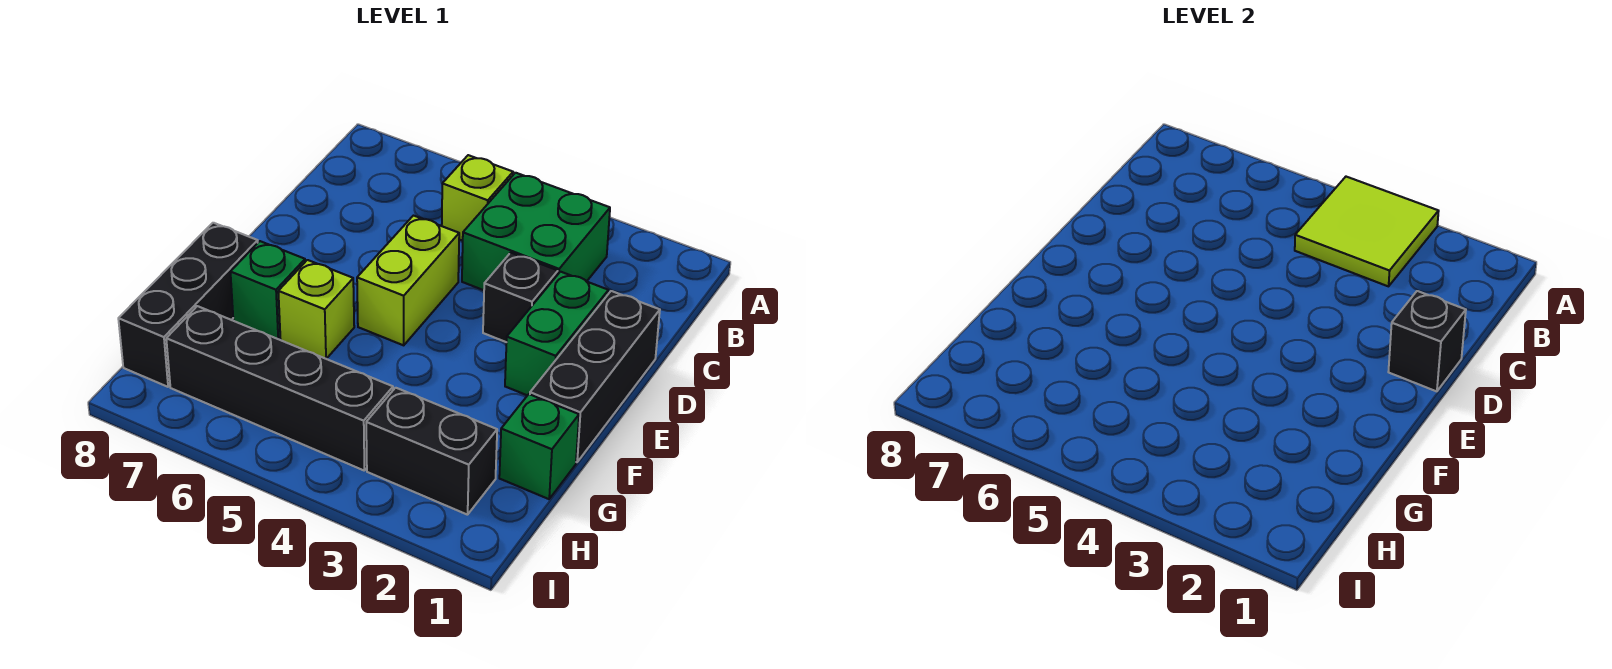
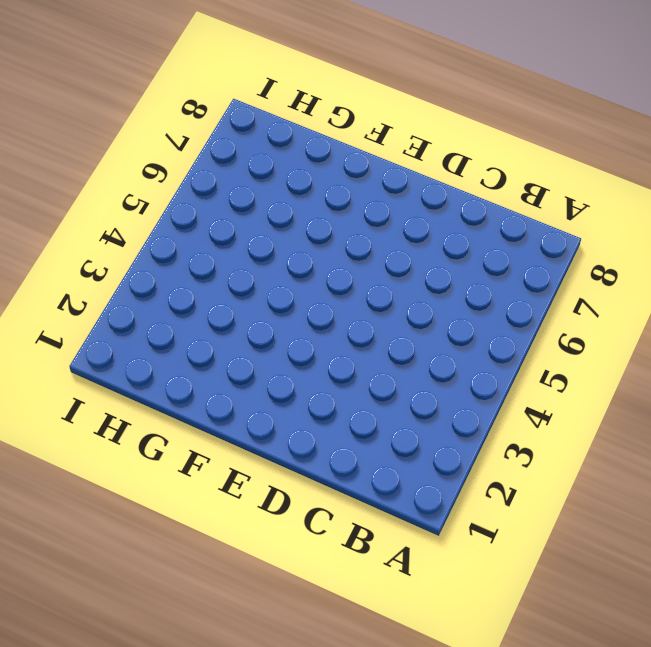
none -> green 2x2 brick [462,173,610,290]
none -> lime 1x1 brick [442,155,513,241]
none -> black 1x3 brick [530,291,660,462]

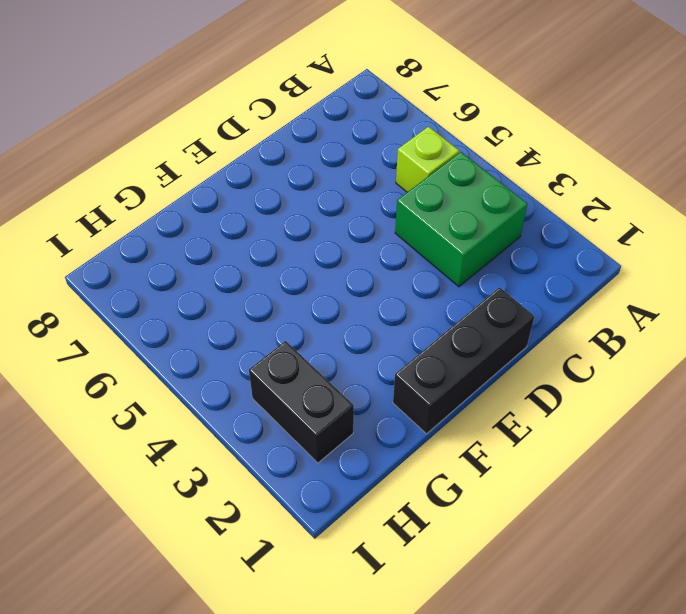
none -> green 1x2 brick [505,272,608,395]
none -> black 1x1 brick [483,253,558,342]
none -> lime 1x2 brick [357,216,459,345]

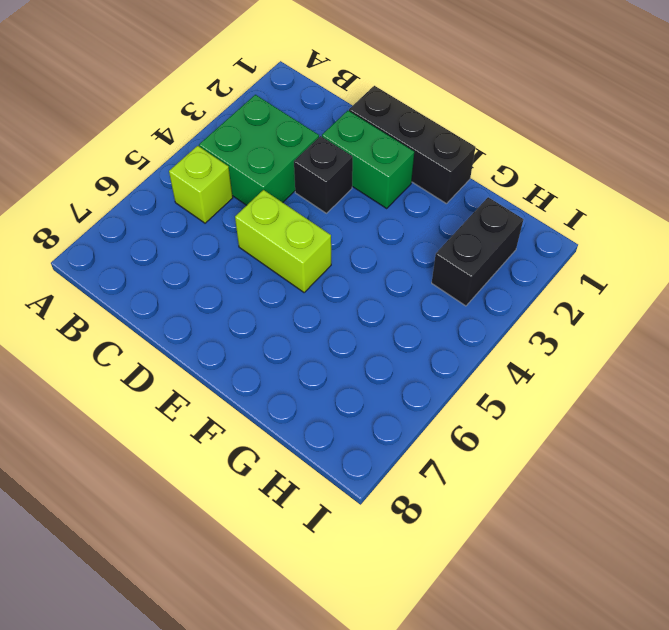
none -> lime 1x1 brick [278,260,354,359]
none -> green 1x1 brick [231,241,305,339]
none -> black 1x3 brick [118,223,258,387]

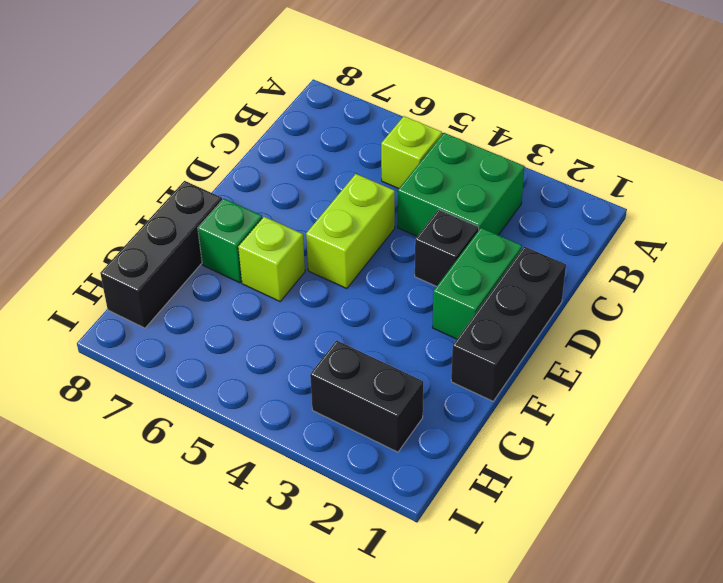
none -> green 1x1 brick [499,394,579,499]
none -> black 1x4 brick [166,306,393,470]
none -> lime 2x2 tile [1295,177,1439,286]

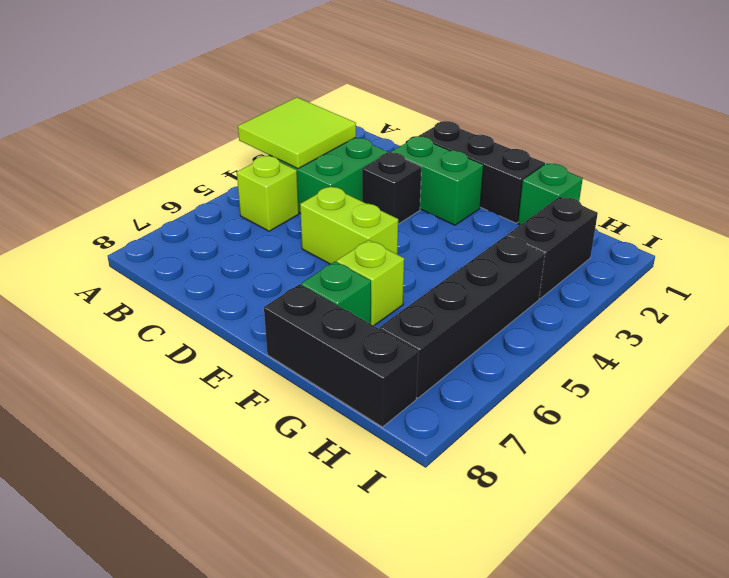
none -> black 1x1 brick [1388,291,1466,391]

